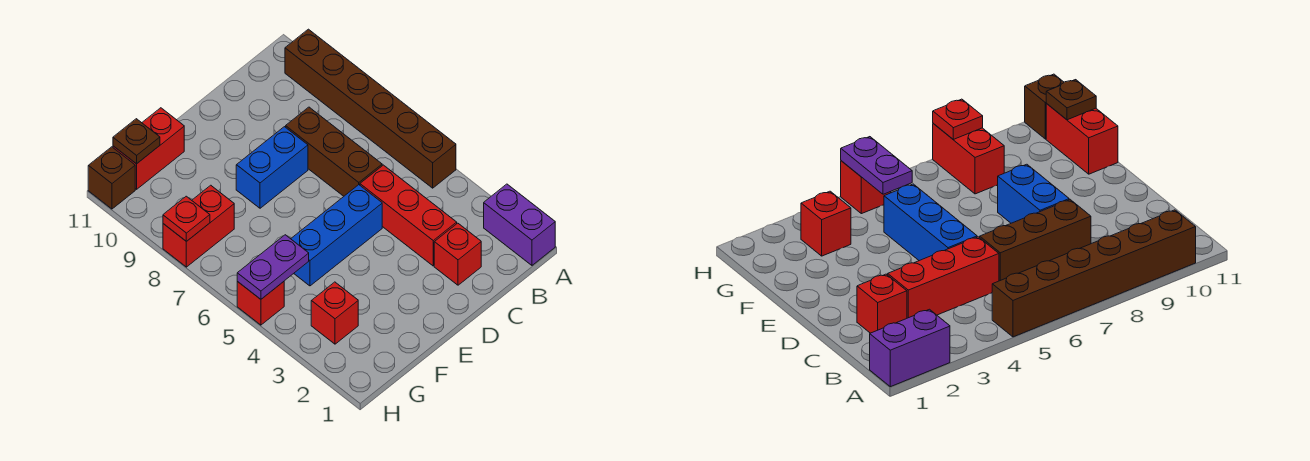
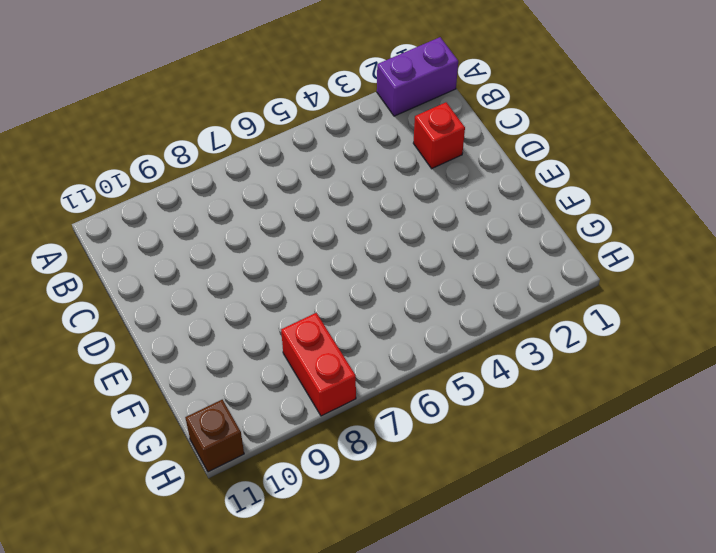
none -> brown 1x6 brick [285,29,456,188]
none -> red 1x3 brick [360,165,457,266]
none -> brown 1x3 brick [286,107,382,196]

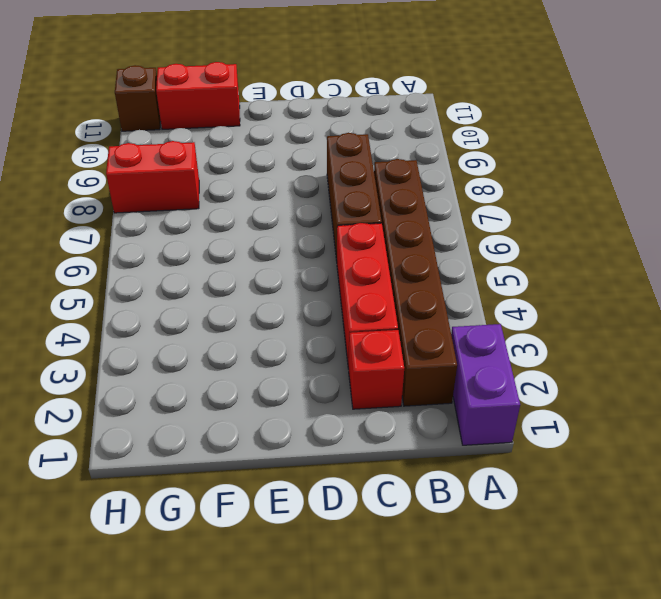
brown 1x6 brick [374,159,457,406] -> brown 1x6 brick moved to [285,29,456,188]
none -> blue 1x3 brick [291,185,382,286]
none -> blue 1x2 brick [236,127,308,208]
none -> red 1x1 brick [311,282,358,344]

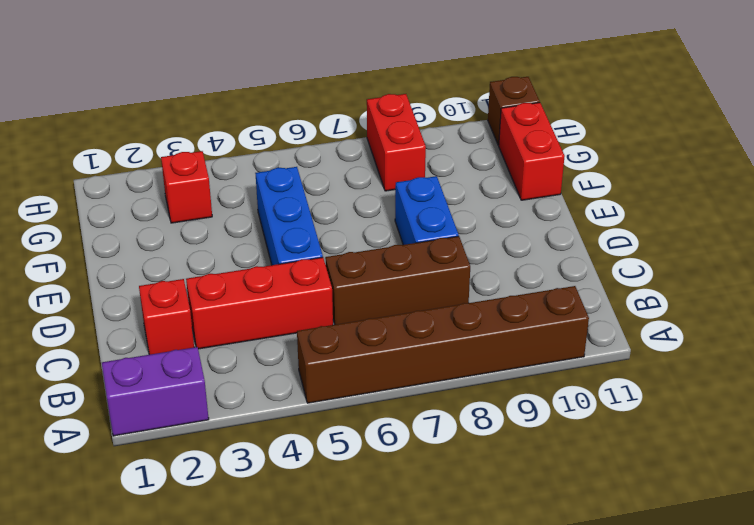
none -> red 1x1 brick [237,282,284,325]
none -> purple 1x2 plate [237,235,309,299]
none -> brown 1x1 plate [113,119,160,164]

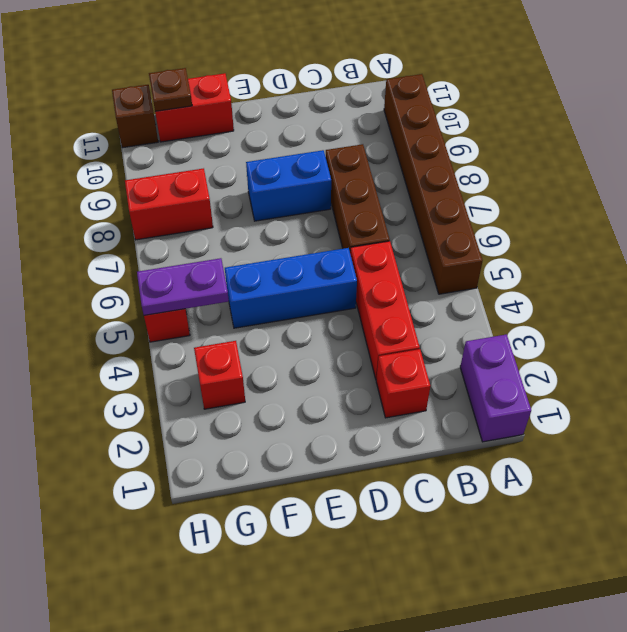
none -> red 1x1 plate [163,196,210,241]

